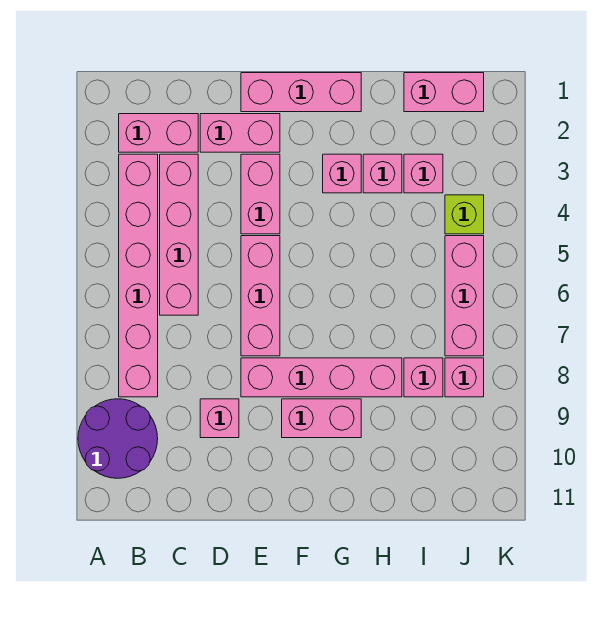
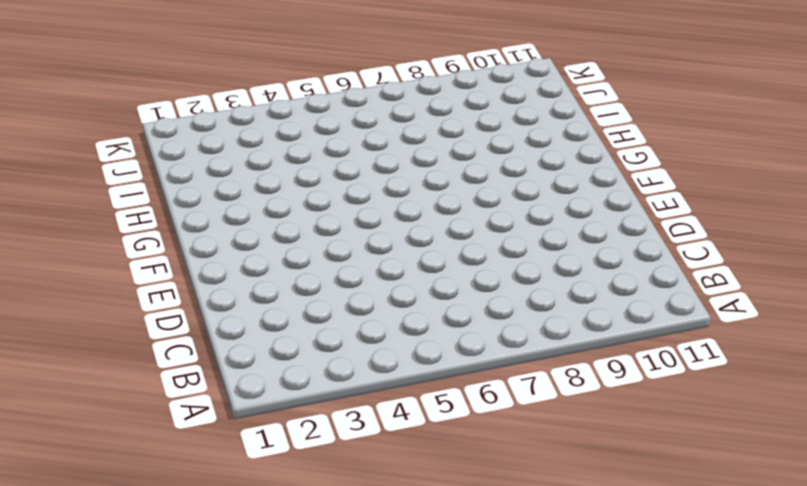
none -> purple 2x2 round brick [78,399,158,478]
none -> pink 1x2 brick [119,114,198,152]
none -> pink 1x6 brick [119,154,158,397]

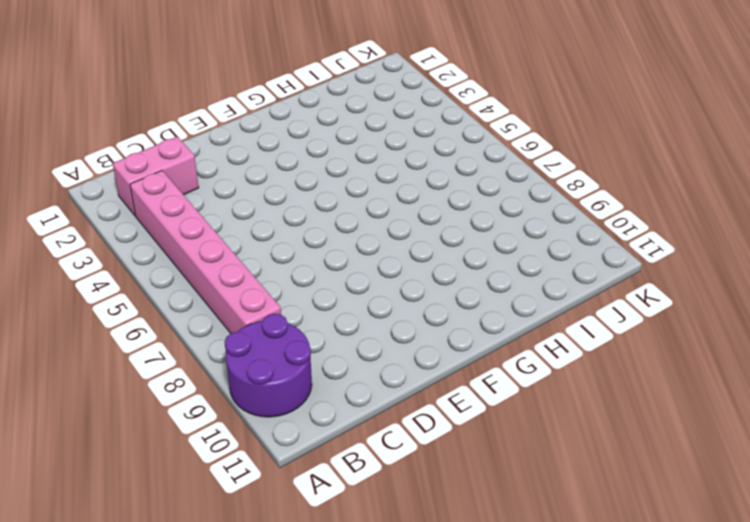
none -> pink 1x4 brick [160,154,198,315]
none -> pink 1x2 brick [200,114,280,152]
none -> pink 1x1 brick [200,399,239,438]

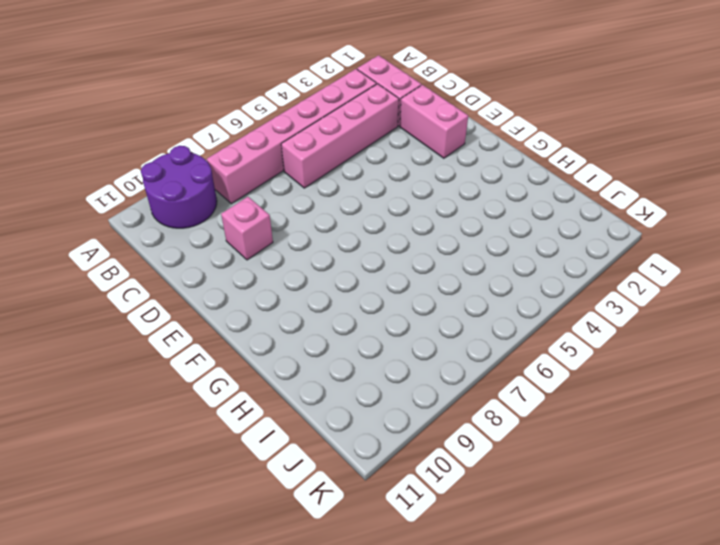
none -> pink 1x3 brick [241,73,361,112]
none -> pink 1x2 brick [241,154,280,234]
none -> pink 1x3 brick [241,236,280,356]

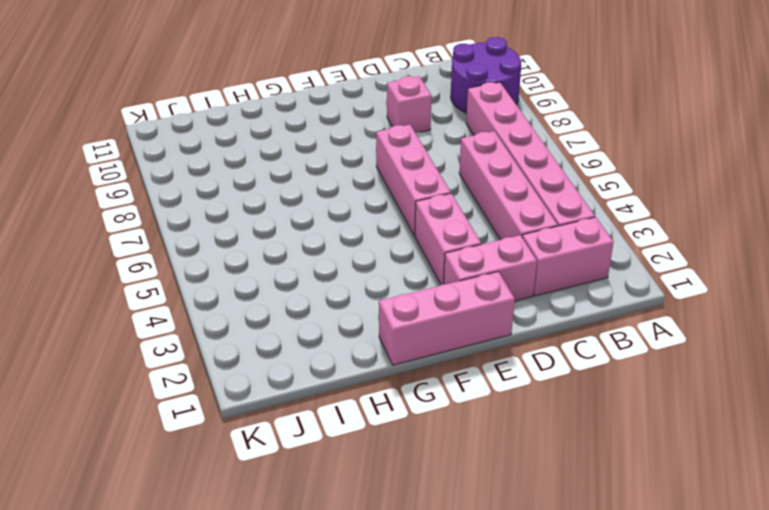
none -> pink 1x4 brick [241,358,402,397]
none -> pink 1x2 brick [282,399,361,438]
none -> pink 1x1 brick [323,154,361,193]

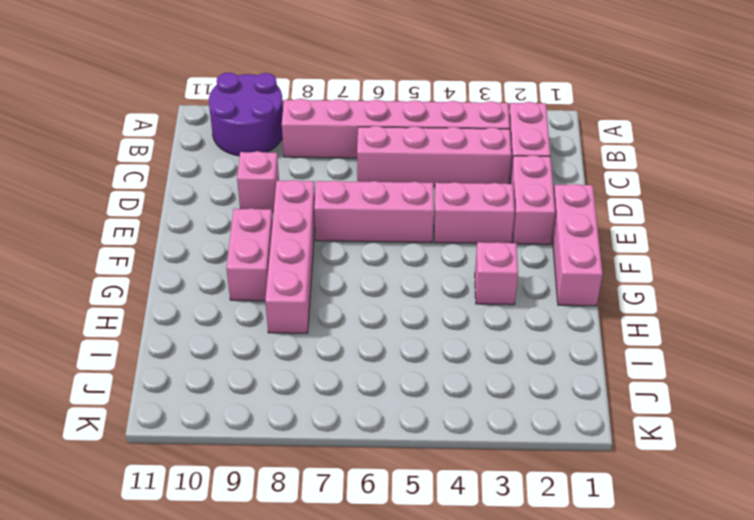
none -> pink 1x1 brick [363,154,402,193]
none -> pink 1x2 brick [404,73,484,112]
none -> pink 1x1 brick [404,154,443,193]

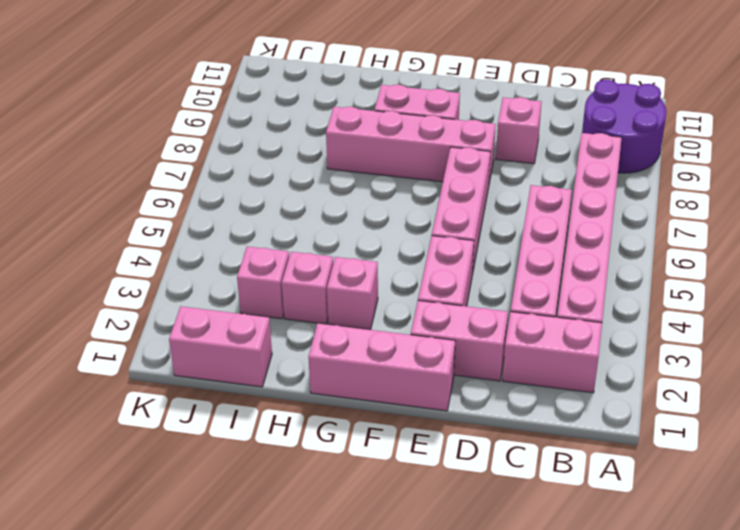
none -> pink 1x1 brick [404,358,443,397]
none -> lime 1x1 brick [445,195,484,234]
none -> pink 1x3 brick [445,236,484,356]

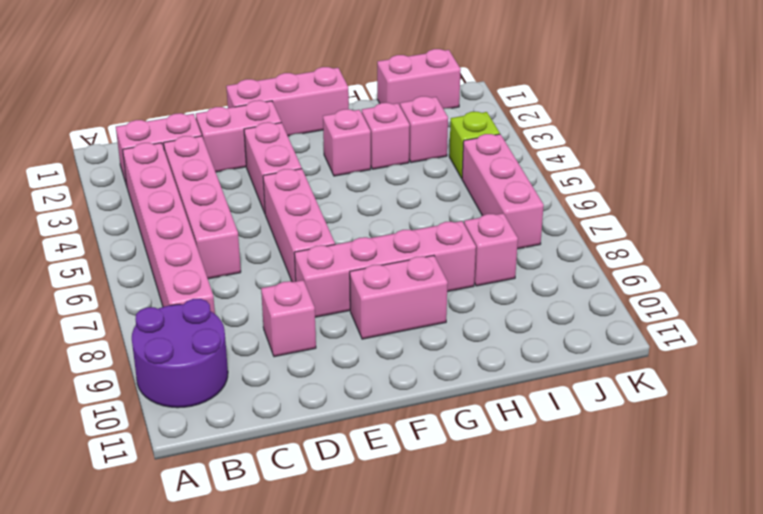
none -> pink 1x1 brick [445,358,484,397]

